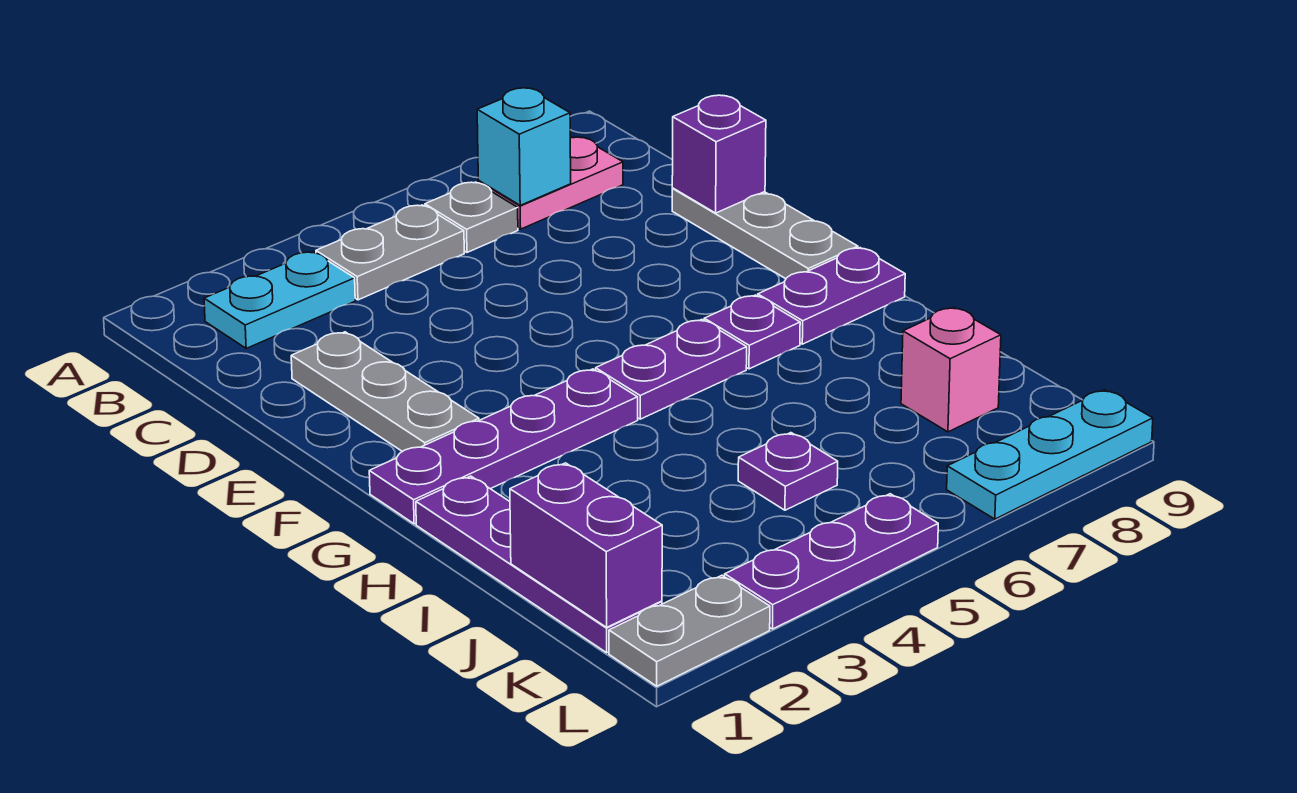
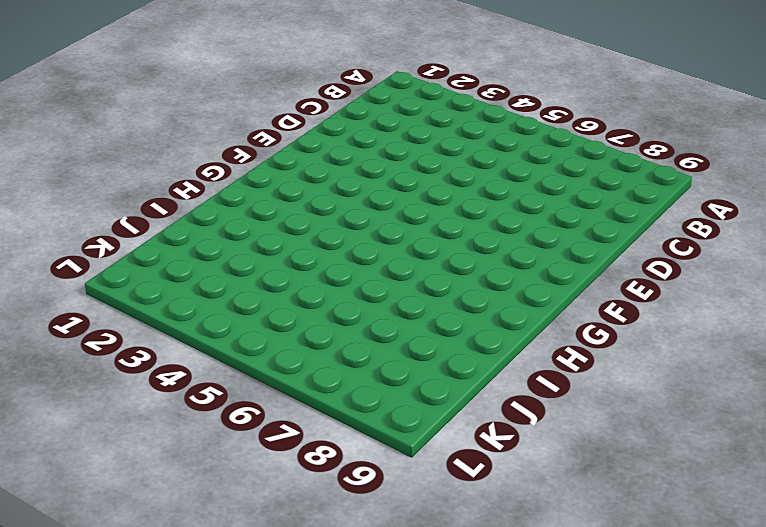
none -> cyan 1x2 plate [204,252,355,348]
none -> grey 1x2 plate [316,205,464,300]
none -> grey 1x1 plate [425,182,518,252]

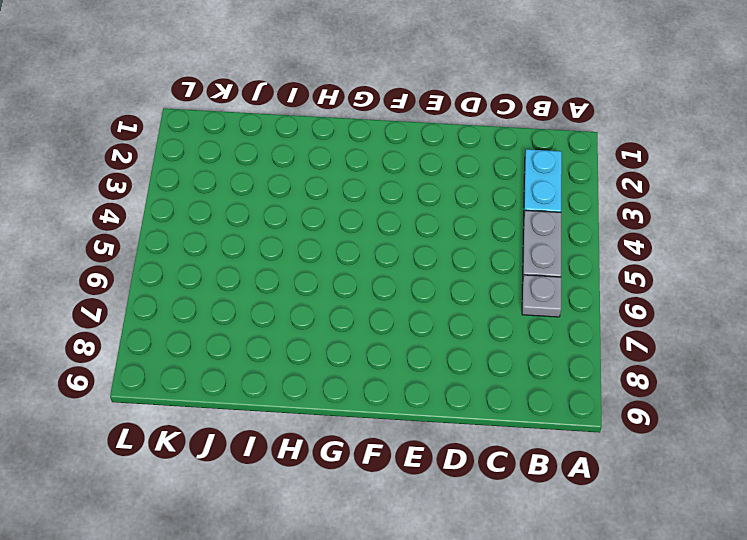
none -> pink 1x2 plate [478,137,623,229]
none -> grey 1x3 plate [291,332,479,452]
none -> grey 1x3 plate [672,188,858,279]

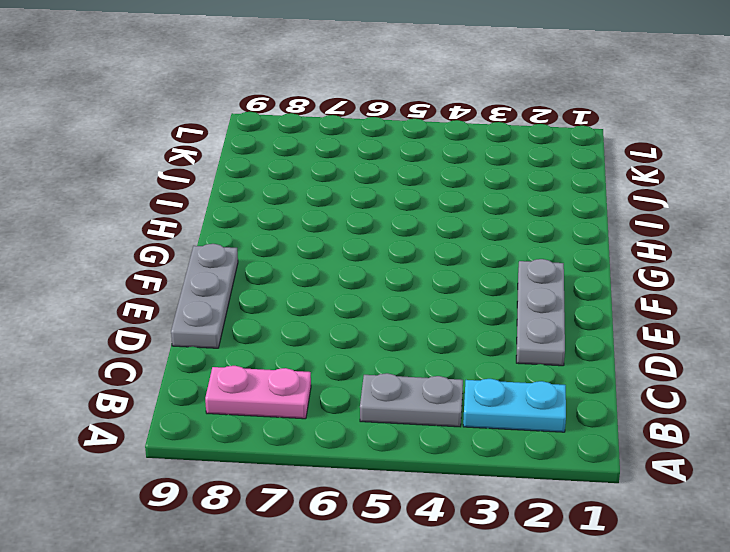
none -> grey 1x1 plate [425,182,518,252]
none -> purple 1x4 plate [369,369,638,524]
none -> purple 1x2 plate [596,320,747,419]

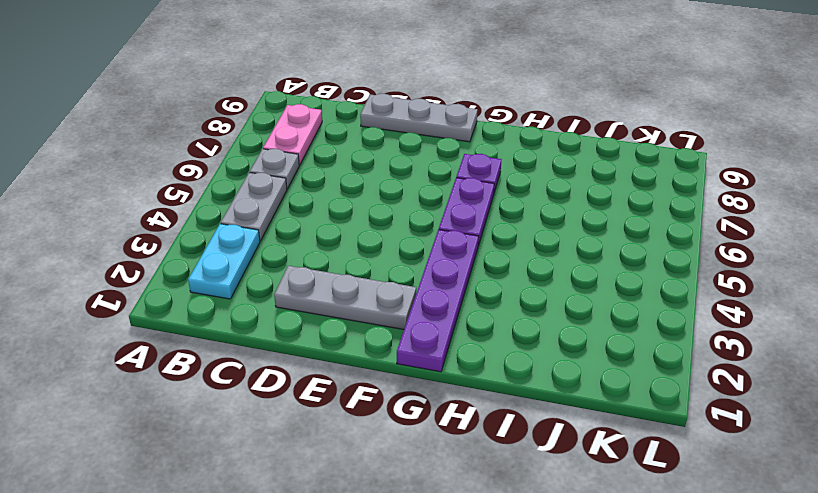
none -> purple 1x2 plate [758,248,905,344]
none -> purple 1x4 plate [416,476,662,653]
none -> purple 1x1 plate [738,433,838,510]

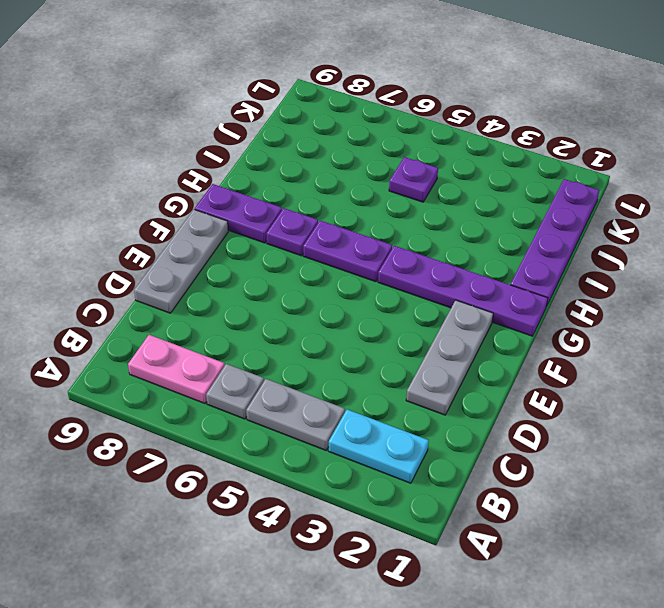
none -> pink 1x1 brick [901,307,1001,432]
none -> grey 1x2 plate [609,575,770,686]
none -> purple 1x3 plate [725,494,938,629]

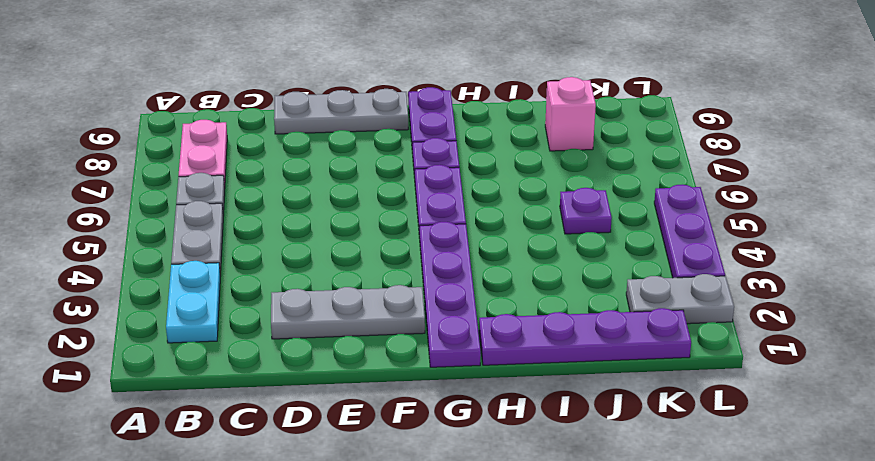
grey 1x2 plate [626,274,734,324] -> grey 1x2 plate turned to [609,575,770,686]
none -> cyan 1x3 plate [947,390,1153,519]
none -> cyan 1x1 brick [477,88,571,205]
none -> purple 1x1 brick [672,95,766,213]

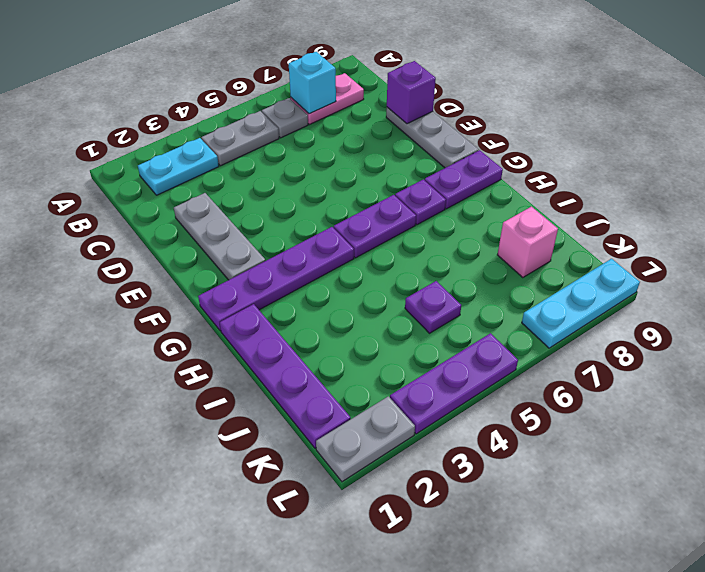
none -> purple 1x2 brick [510,463,662,627]

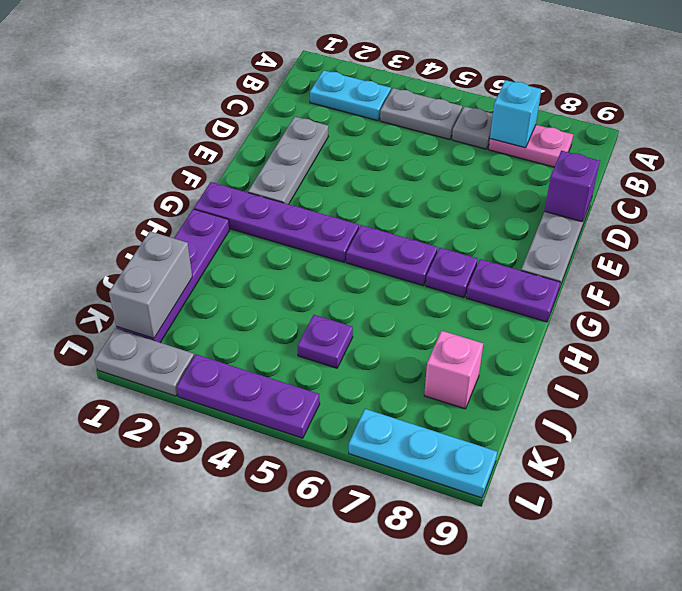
grey 1x2 brick [109,231,192,338] -> purple 1x2 brick [510,463,662,627]

